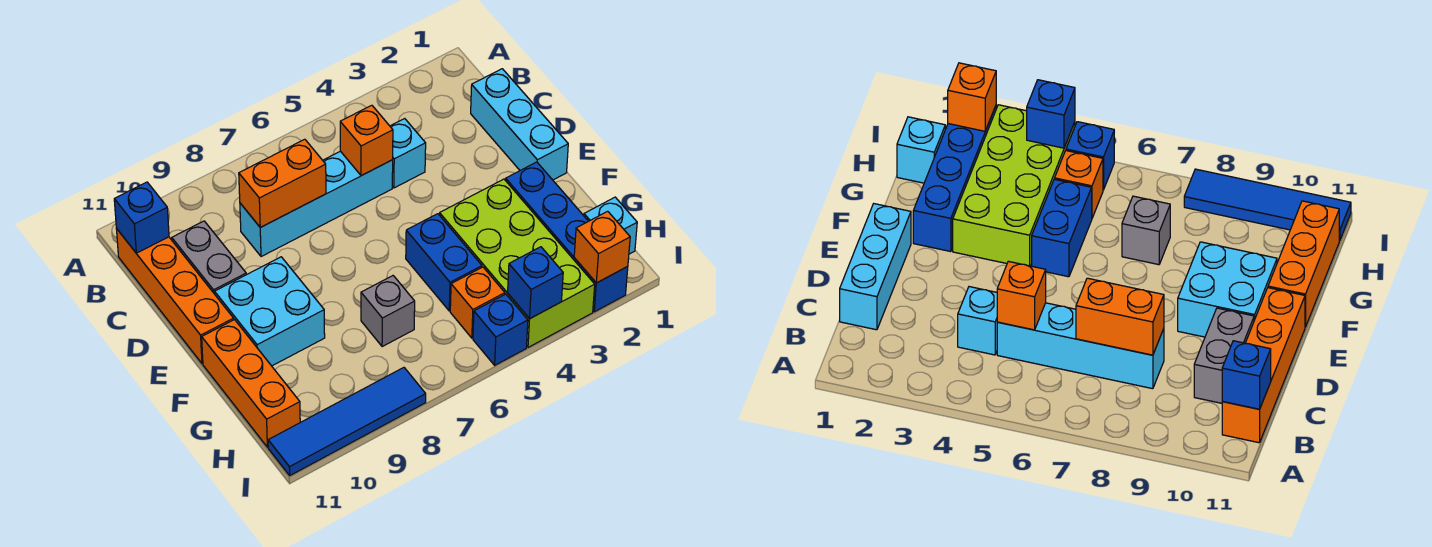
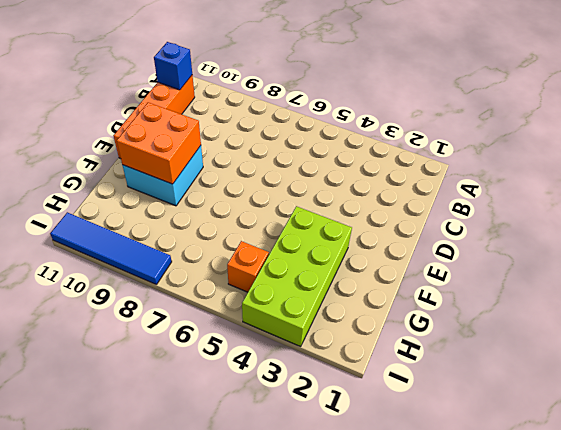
orange 2x2 brick [117,102,201,184] -> none
none -> cyan 1x3 brick [471,69,568,180]
none -> cyan 1x1 brick [390,119,426,188]
none -> cyan 1x4 brick [240,151,393,257]

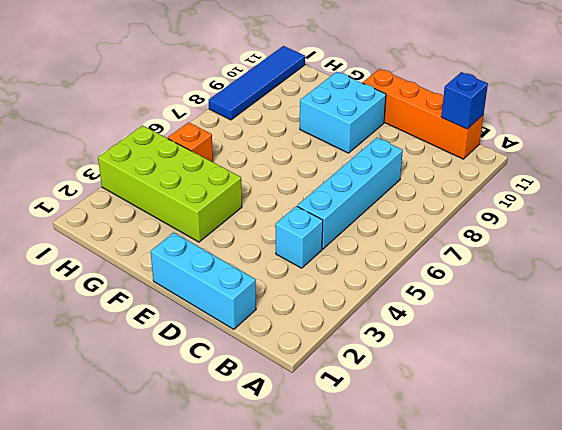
none -> grey 1x2 brick [172,221,246,294]
none -> blue 1x4 brick [506,162,628,312]
none -> blue 1x2 brick [406,214,482,311]

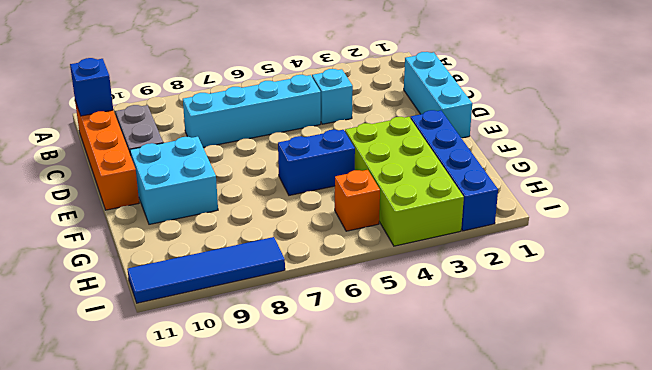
blue 1x2 brick [278,130,355,195] -> blue 1x2 brick turned to [406,214,482,311]
none -> orange 1x3 brick [202,320,300,447]
none -> grey 1x1 brick [361,276,415,347]
none -> cyan 1x1 brick [584,197,637,254]

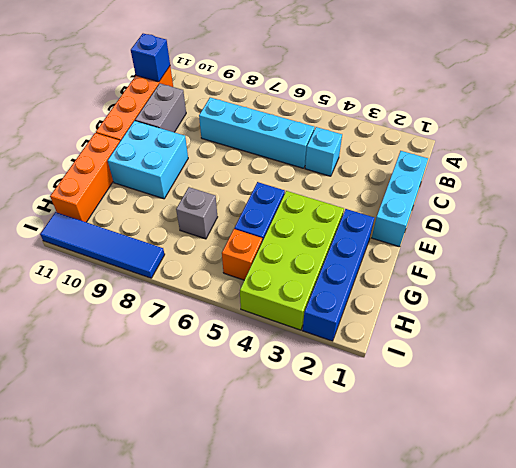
none -> cyan 1x1 brick [584,197,637,254]
none -> blue 1x1 brick [473,294,528,365]
none -> orange 1x1 brick [340,105,393,176]

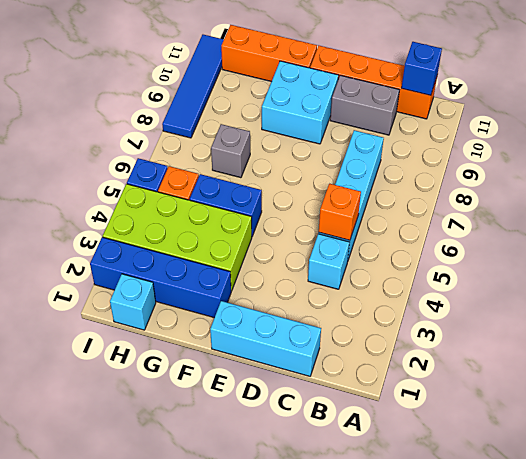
none -> orange 1x2 brick [239,139,326,227]
none -> orange 1x1 brick [574,211,630,283]
none -> blue 1x1 brick [508,247,563,319]

